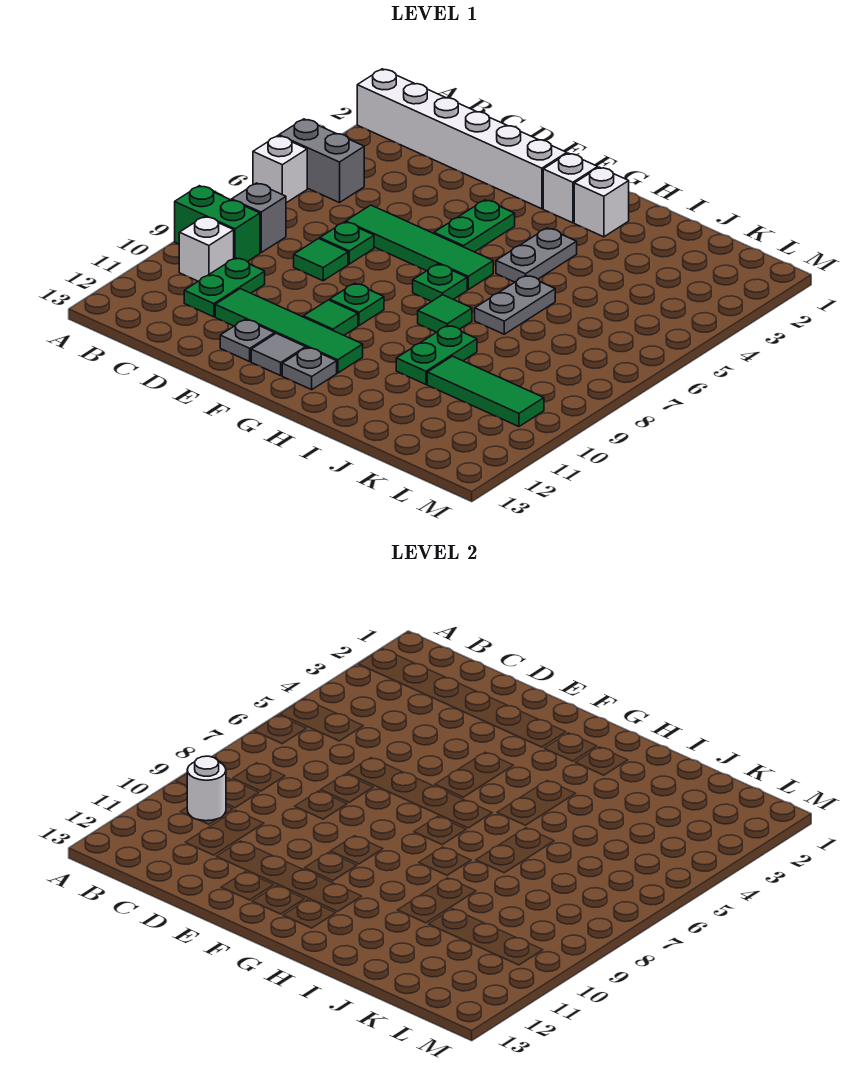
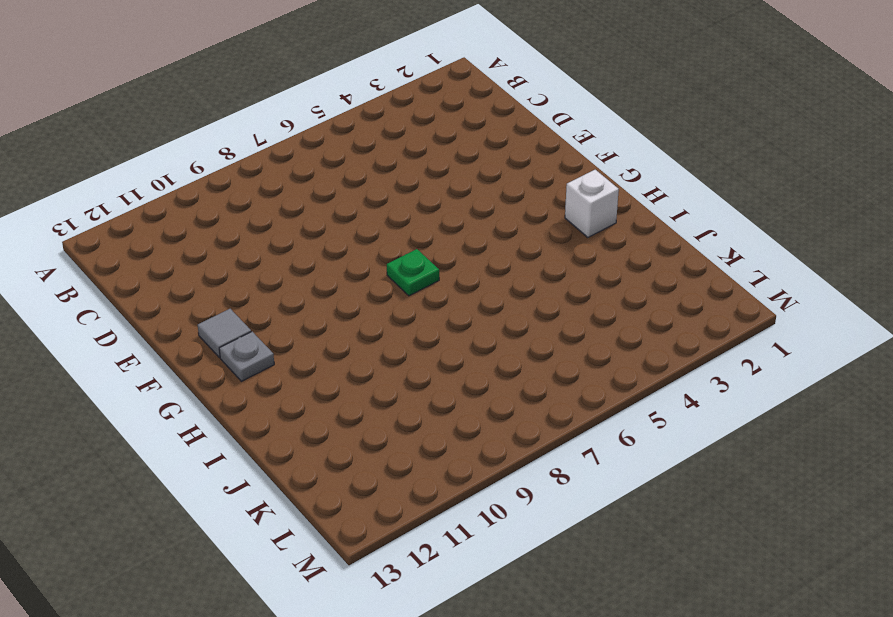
none -> white 1x6 brick [357,69,567,209]
none -> grey 1x2 brick [279,119,364,203]
none -> white 1x1 brick [253,136,307,203]

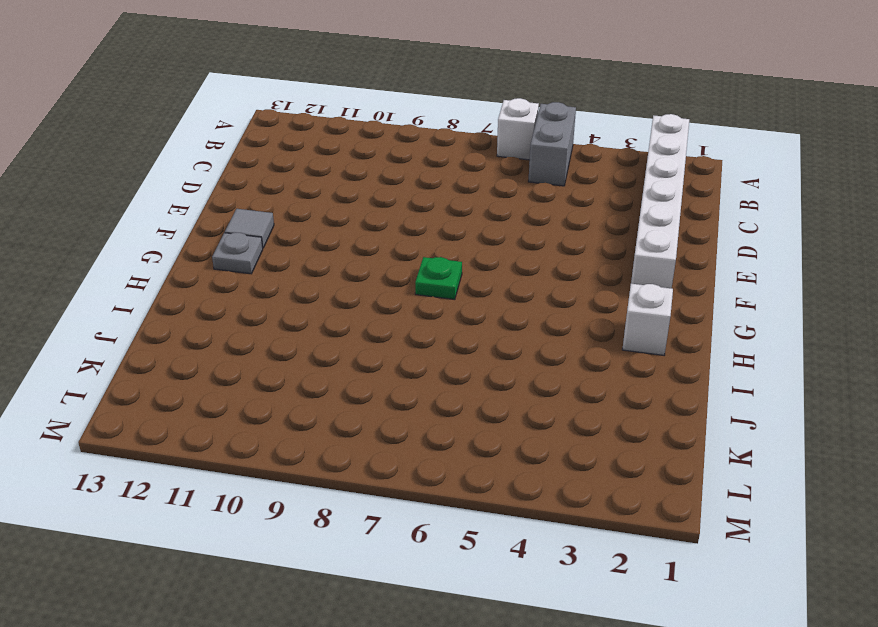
none -> green 1x2 brick [175,186,260,262]
none -> grey 1x1 brick [232,183,286,253]
none -> white 1x1 brick [179,216,234,281]

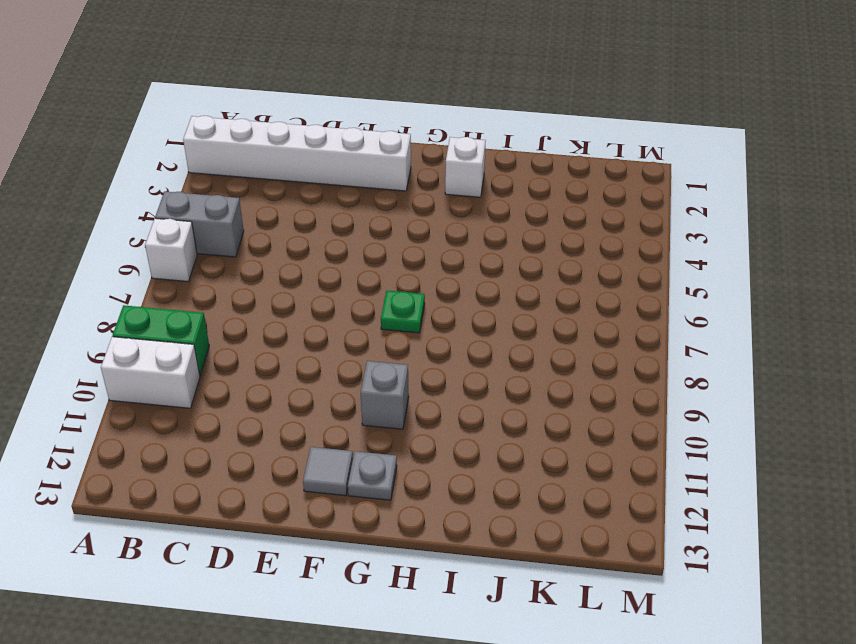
white 1x2 brick [101,337,200,408] -> white 1x1 brick [179,216,234,281]
grey 1x1 brick [361,361,409,429] -> grey 1x1 brick moved to [232,183,286,253]
none -> green 1x2 plate [184,258,265,317]
none -> green 1x4 tile [346,205,493,289]
none -> green 1x1 plate [320,222,374,264]

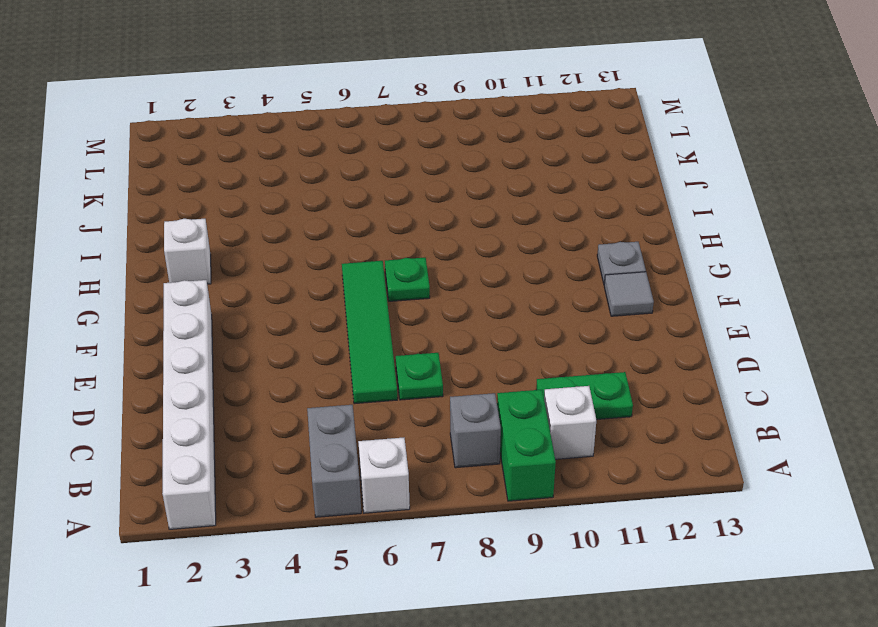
none -> green 1x1 tile [294,239,348,281]
none -> green 1x4 tile [215,289,363,373]
none -> grey 1x1 plate [220,319,275,362]

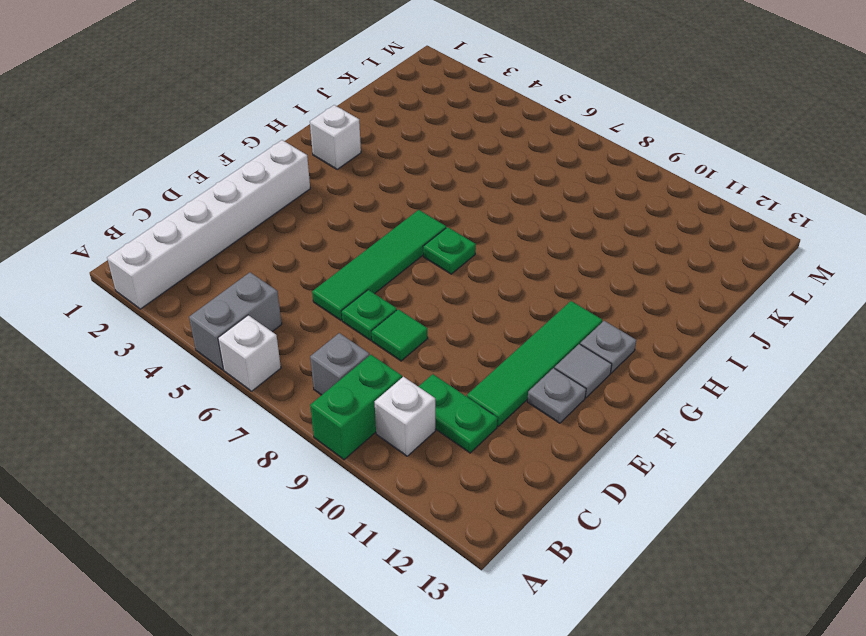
none -> green 1x2 plate [434,200,515,252]
none -> green 1x1 plate [330,283,384,325]
none -> green 1x1 tile [303,300,358,335]

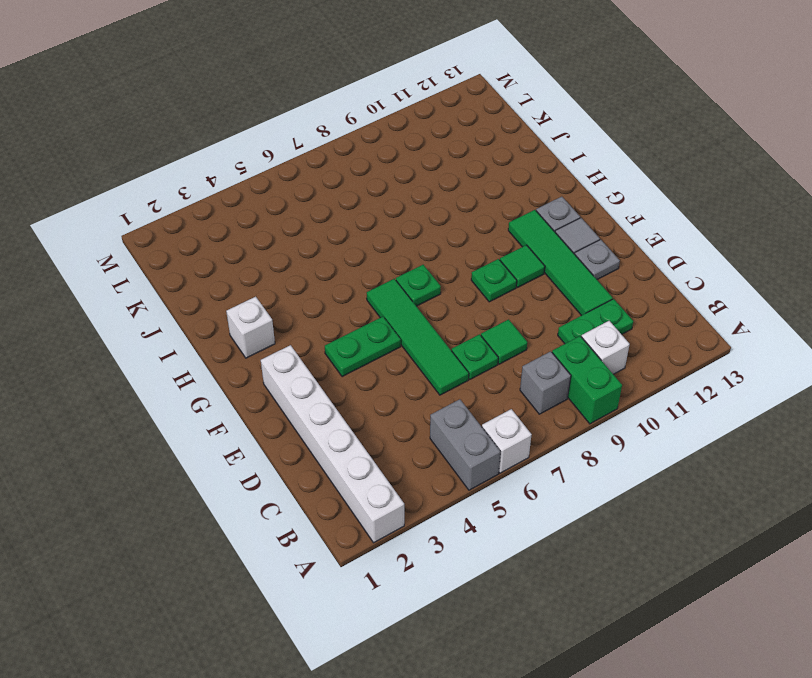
none -> white 1x1 brick [543,153,598,223]
none -> grey 1x2 plate [496,228,577,282]
none -> green 1x1 tile [418,295,472,332]

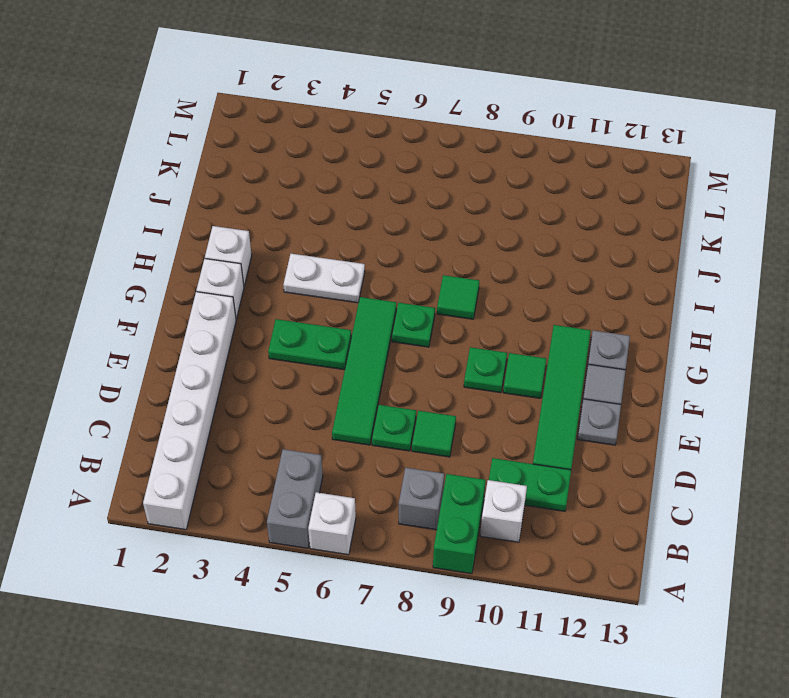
white 1x2 plate [283,254,365,303] -> grey 1x2 plate [496,228,577,282]
none -> grey 1x2 plate [475,276,555,334]
none -> green 1x2 plate [396,325,477,384]
none -> green 1x3 tile [427,356,544,427]

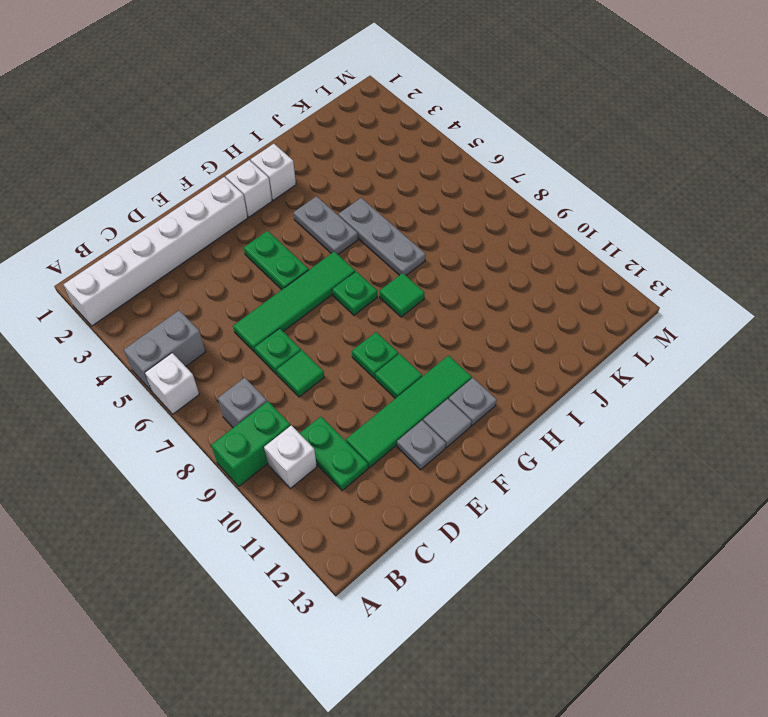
grey 1x3 plate [339,198,426,275] -> grey 1x2 plate [475,276,555,334]
none -> green 1x2 plate [396,325,477,384]
none -> green 1x3 tile [427,356,544,427]
none -> white 1x1 round brick [187,756,226,821]

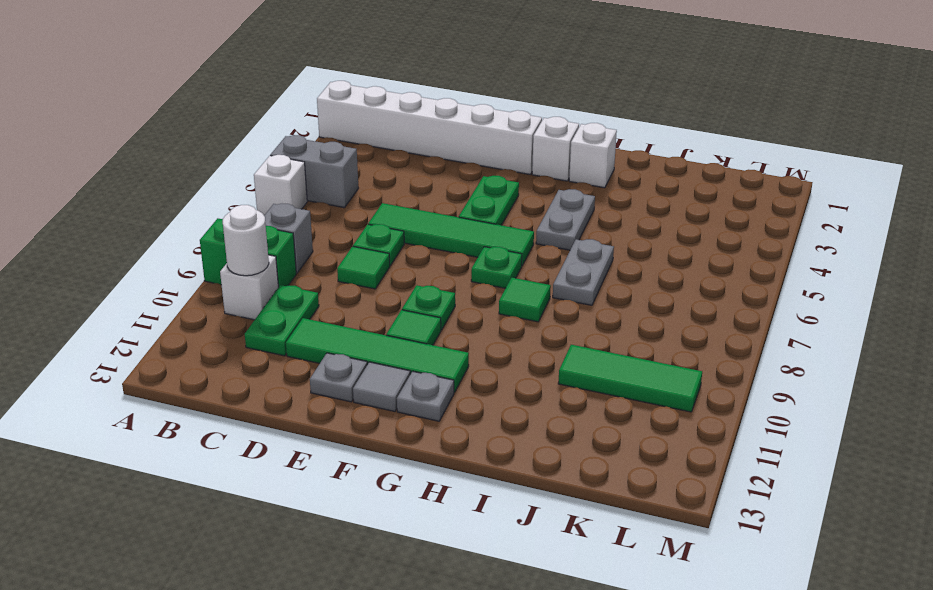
none -> green 1x2 plate [396,325,477,384]

